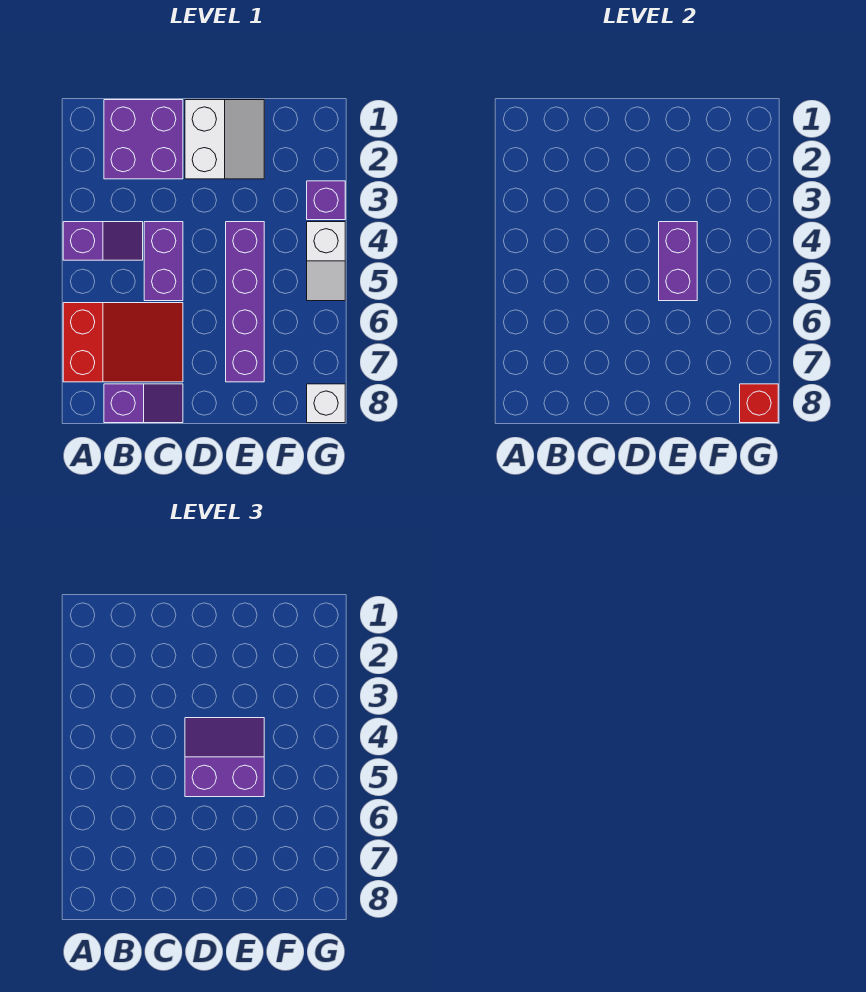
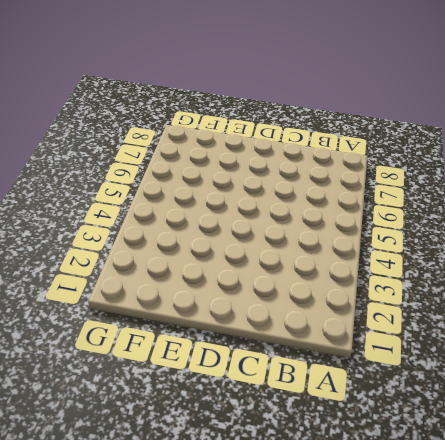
none -> purple 1x2 slope [63,222,143,260]
none -> red 2x3 slope [63,303,183,382]
none -> purple 2x2 brick [104,100,183,179]

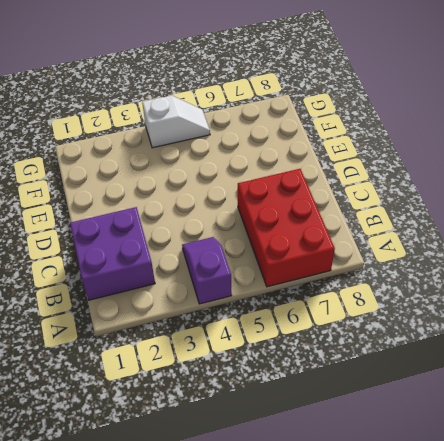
red 2x3 brick [238,169,335,287] -> red 2x3 slope [63,303,183,382]
none -> purple 1x2 slope [104,384,183,423]
none -> purple 1x2 brick [144,222,183,301]
none -> white 2x2 slope [185,100,264,179]

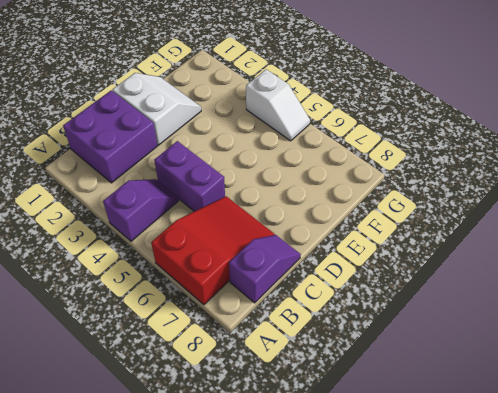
none -> purple 1x4 brick [226,222,264,382]
none -> purple 1x1 brick [307,181,345,220]
none -> white 1x1 brick [307,384,345,423]

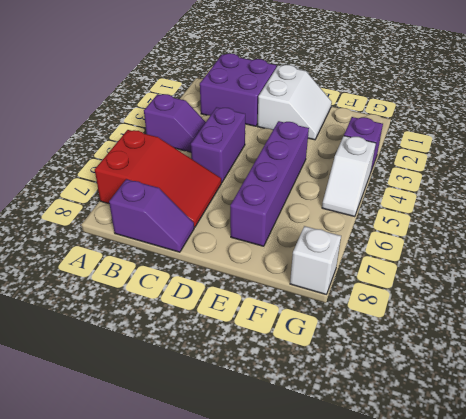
none -> purple 1x2 brick [659,222,697,301]
none -> red 1x1 brick [740,384,778,423]
none -> purple 2x2 slope [185,718,264,797]

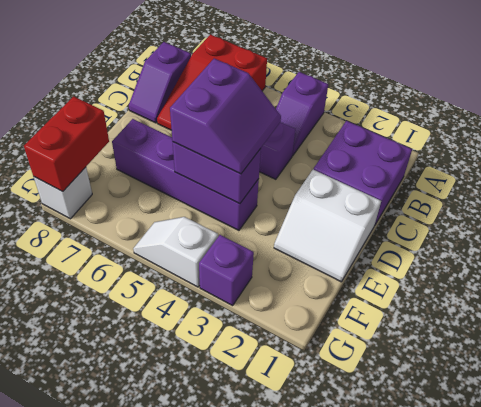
red 1x2 brick [24,96,109,191] -> red 1x1 brick [740,384,778,423]

